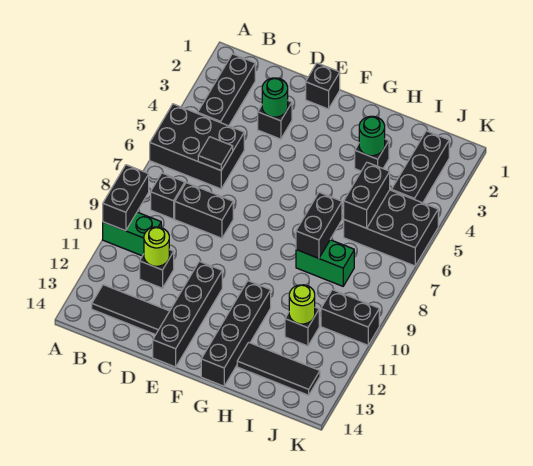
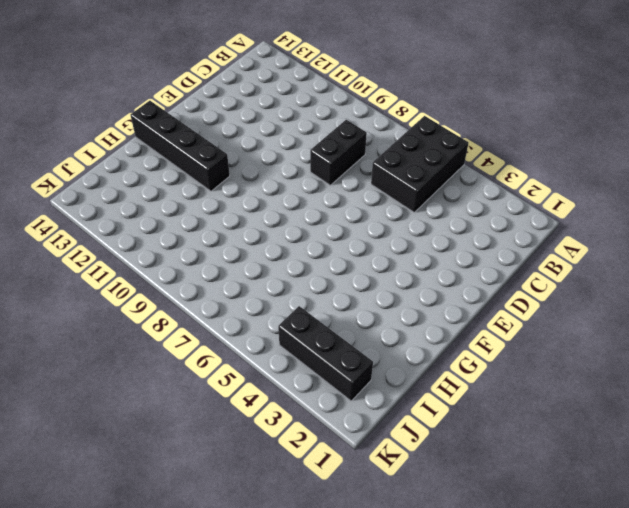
none -> green 1x2 brick [103,212,161,256]
none -> black 1x3 brick [198,54,255,126]
none -> black 1x1 brick [151,173,185,219]

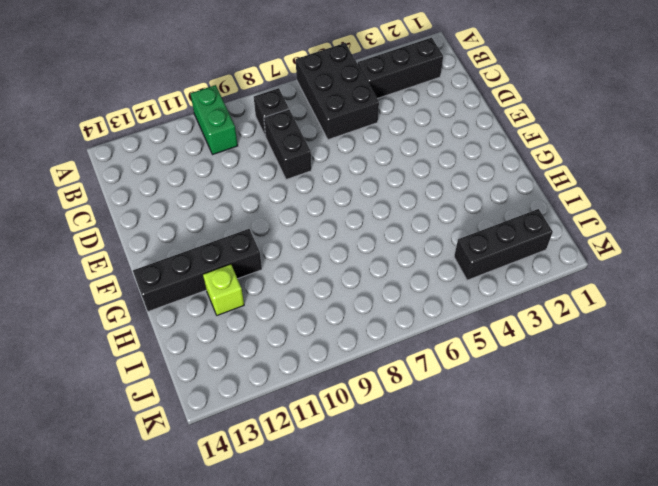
lime 1x1 brick [203,264,244,315] -> none
none -> black 1x3 tile [92,285,169,335]
none -> black 1x1 brick [140,249,174,288]
none -> black 1x1 brick [258,101,292,139]

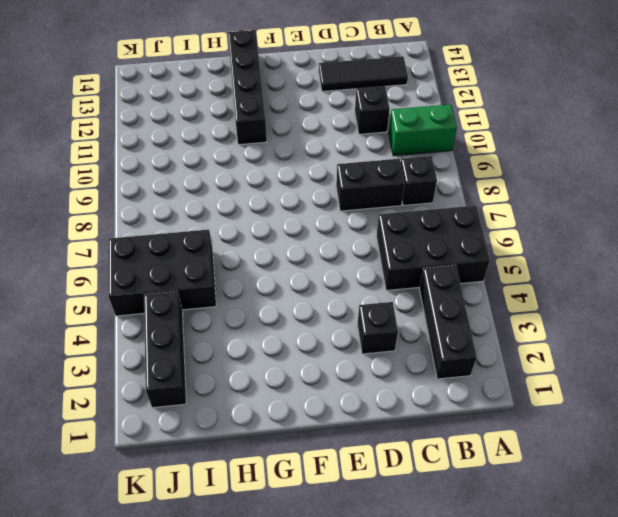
none -> black 1x1 brick [306,63,340,109]
none -> black 1x4 brick [153,261,222,367]
none -> black 1x1 brick [355,139,389,171]

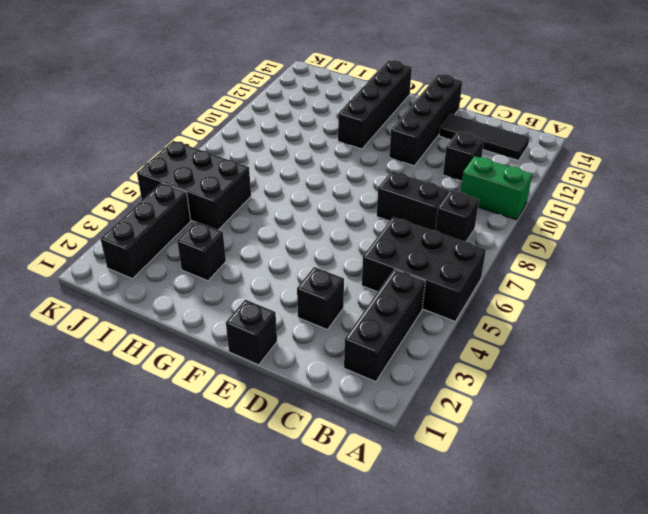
none -> green 1x2 brick [296,240,354,286]
none -> black 1x3 tile [237,342,320,395]
none -> black 1x1 brick [285,307,319,346]

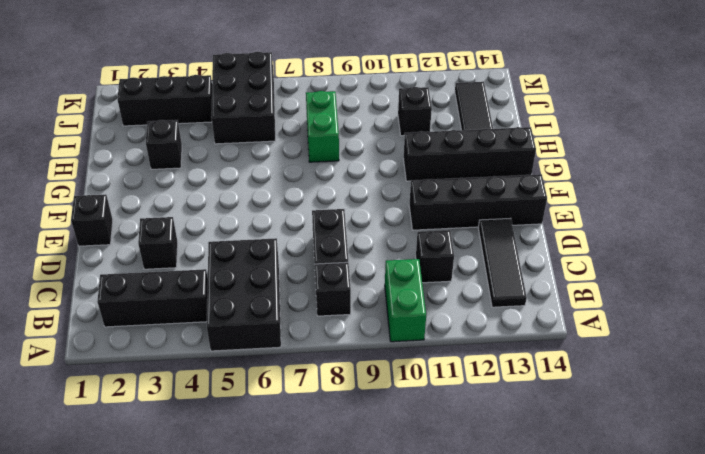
none -> black 1x2 brick [321,290,379,345]
none -> black 1x2 brick [103,165,149,231]
none -> black 1x1 tile [198,137,233,170]

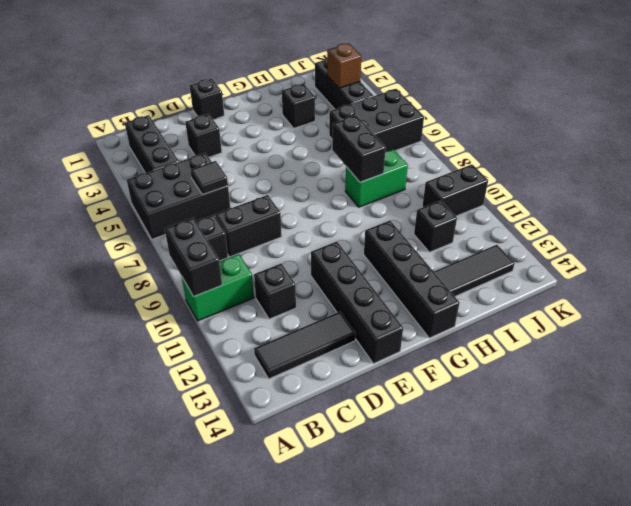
brown 1x1 brick [327,43,361,88] -> none
none -> lime 1x1 round brick [144,227,169,266]
none -> green 1x1 round brick [262,78,288,117]
none -> green 1x1 round brick [359,116,385,156]

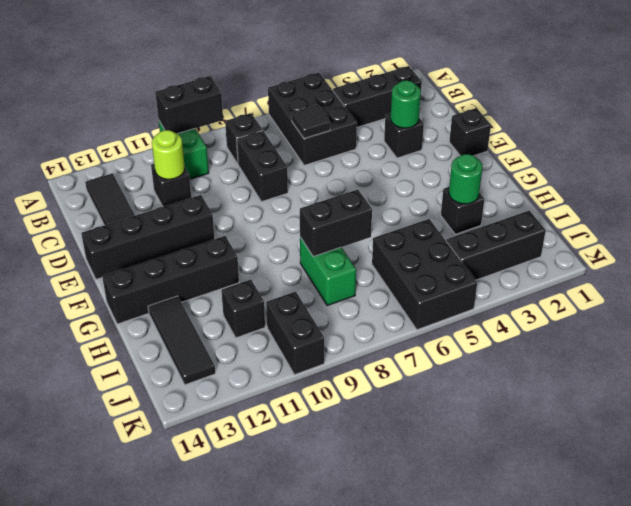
none -> black 1x2 brick [344,162,390,228]
none -> lime 1x1 round brick [289,285,315,324]

